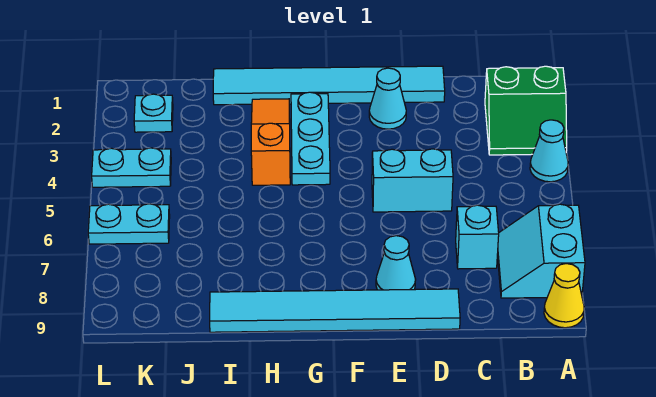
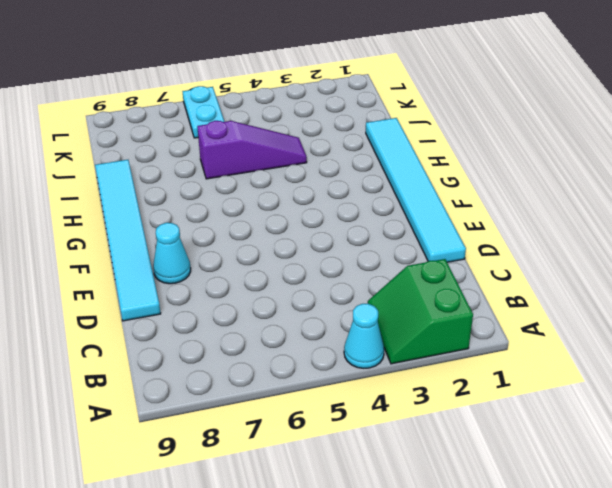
purple 1x3 slope [197,121,307,179] -> none
none -> cyan 2x2 slope [497,204,585,298]
none -> yellow 1x1 cone [544,264,584,328]
none -> cyan 1x1 brick [456,205,499,269]

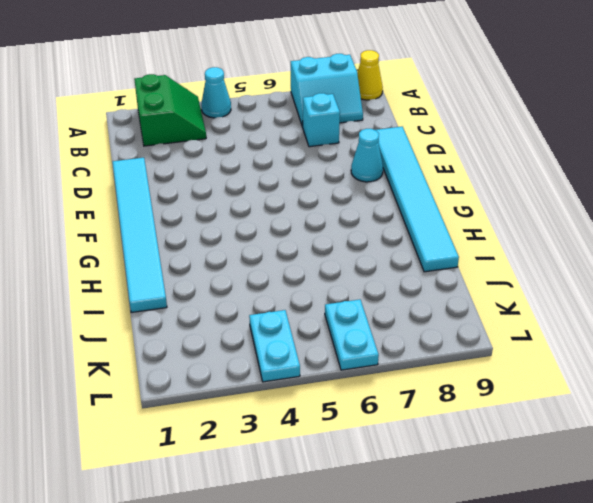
none -> cyan 1x2 brick [372,149,453,212]
none -> cyan 1x1 cone [369,68,406,129]
none -> cyan 1x3 plate [291,92,330,185]

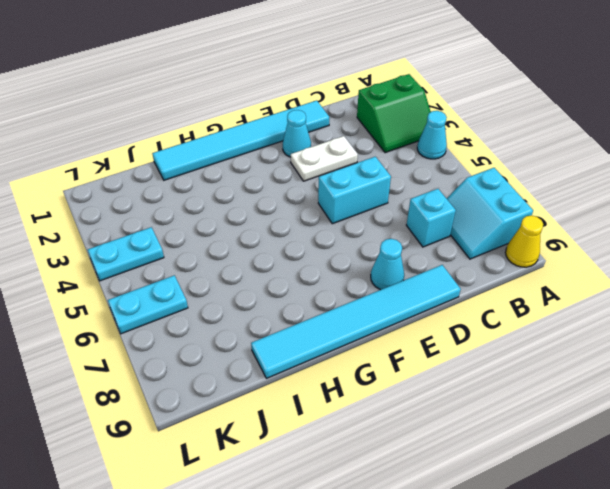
white 1x2 plate [291,136,358,181] -> none
none -> cyan 1x3 plate [291,92,330,185]
none -> orange 1x3 slope [251,99,290,185]
none -> cyan 1x1 plate [134,94,173,132]

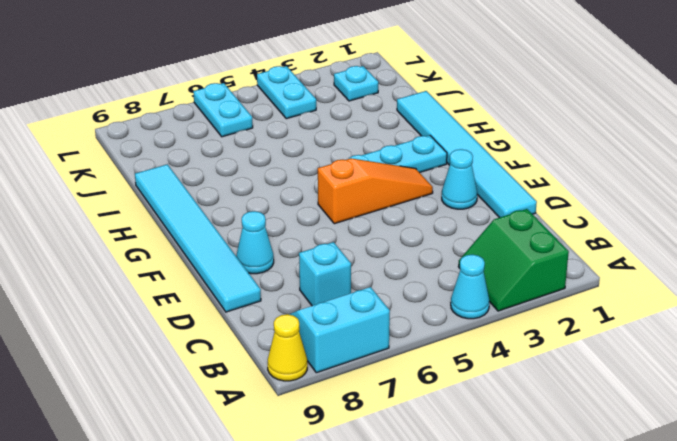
orange 1x3 slope [318,158,433,224] -> orange 1x3 slope moved to [251,99,290,185]
none -> cyan 1x2 brick [372,149,453,212]

